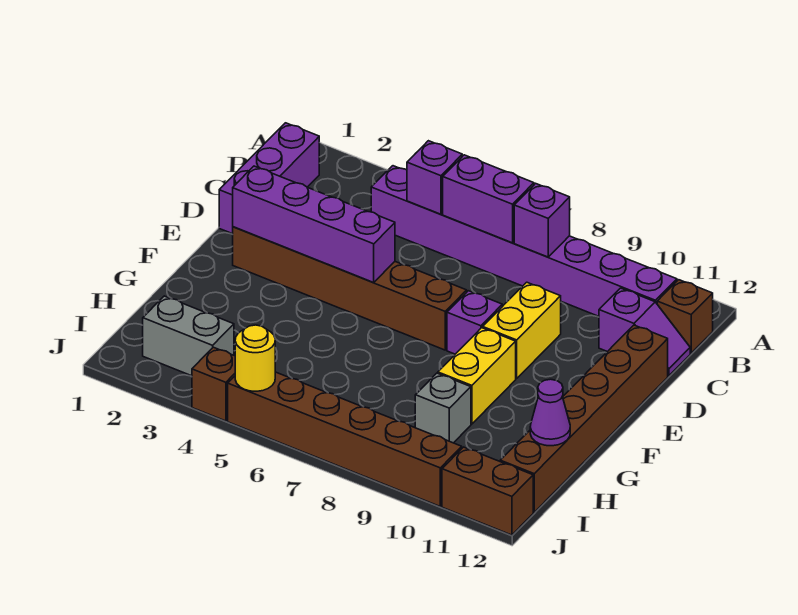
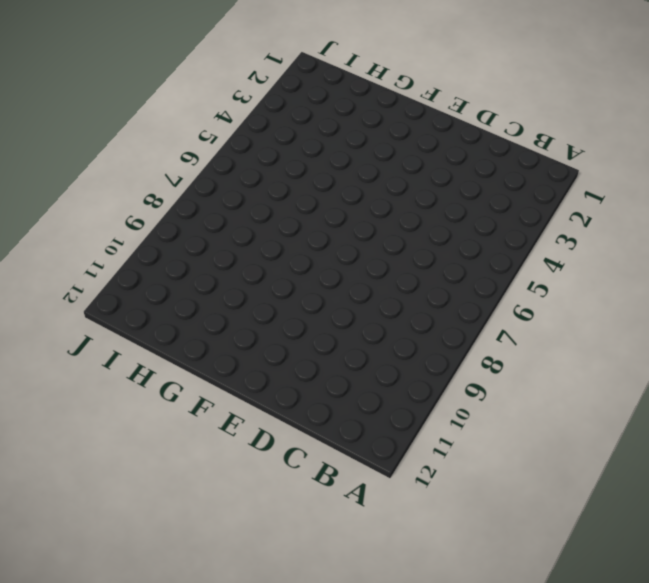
none -> purple 1x3 brick [219,123,319,234]
none -> purple 1x8 brick [371,166,677,316]
none -> brown 1x1 brick [657,280,713,353]

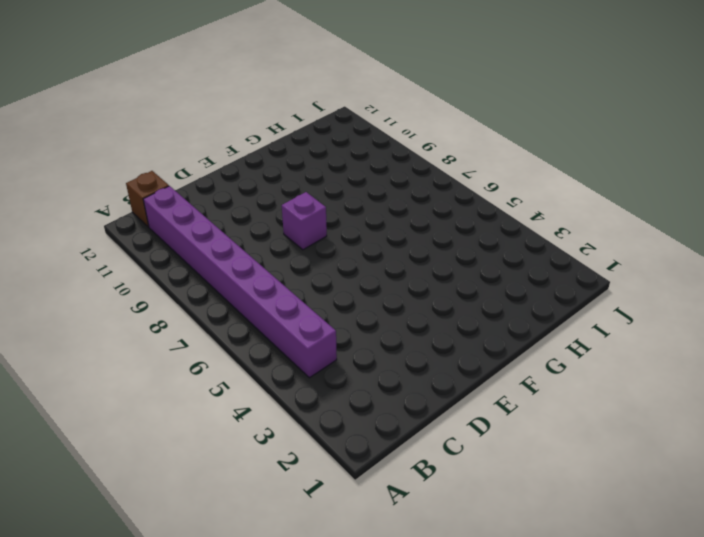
none -> purple 1x3 brick [219,123,319,234]
none -> purple 1x2 slope [599,288,690,376]
none -> yellow 1x2 brick [483,282,561,379]

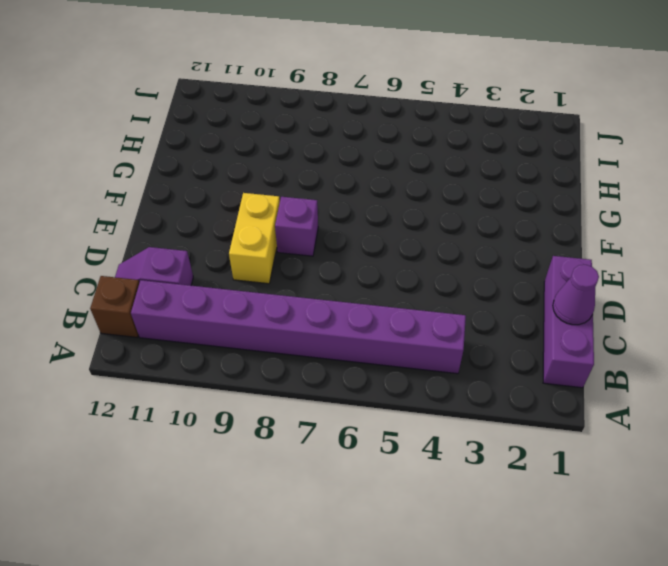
purple 1x1 cone [553,265,599,325] -> purple 1x1 cone moved to [530,379,570,446]
none -> brown 1x6 brick [500,325,668,512]
none -> brown 1x6 brick [233,227,467,350]
none -> yellow 1x2 brick [438,328,516,424]

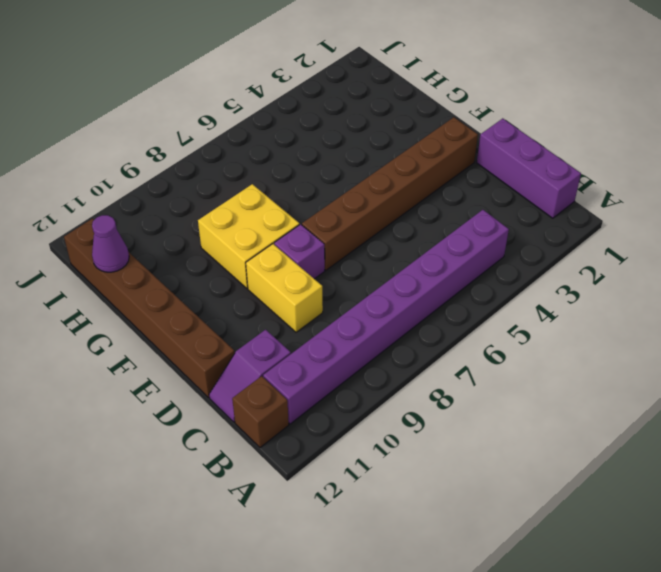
yellow 2x2 brick [198,184,299,288] -> yellow 1x2 brick [438,328,516,424]
none -> grey 1x1 brick [415,373,471,443]
none -> grey 1x2 brick [143,296,234,376]
none -> brown 1x1 brick [192,347,235,421]

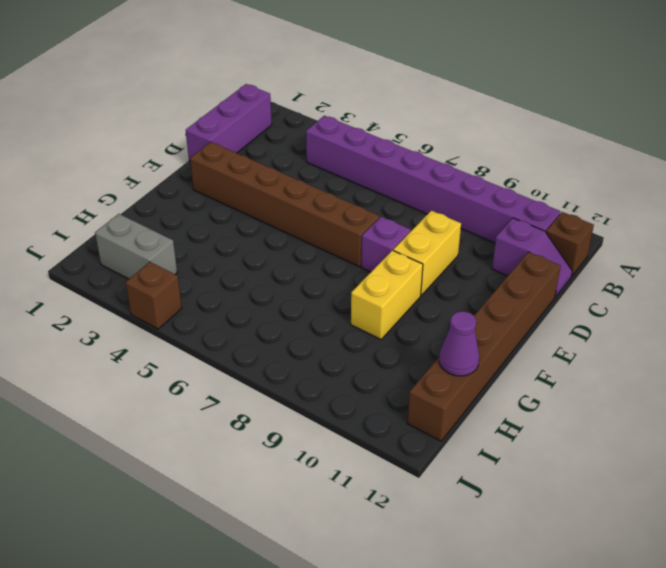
none -> grey 1x1 brick [415,373,471,443]
none -> brown 1x6 brick [228,372,462,506]
none -> brown 1x2 brick [442,447,533,535]

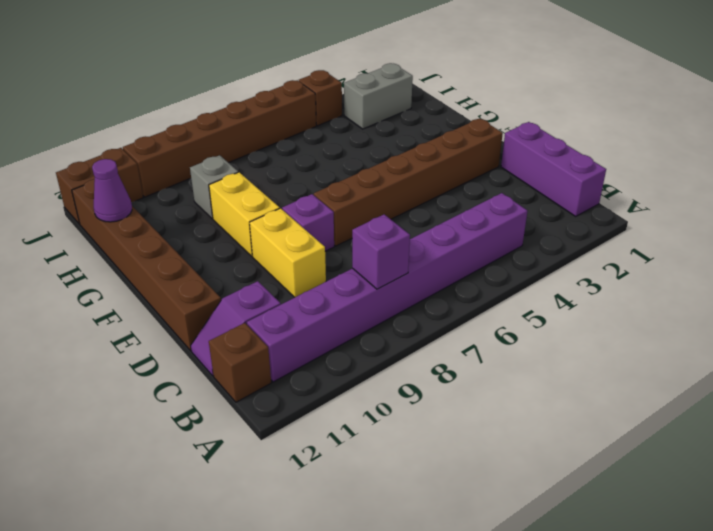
none -> purple 1x1 brick [407,141,462,214]
none -> purple 1x2 brick [443,155,534,243]
none -> purple 1x4 brick [233,166,395,282]

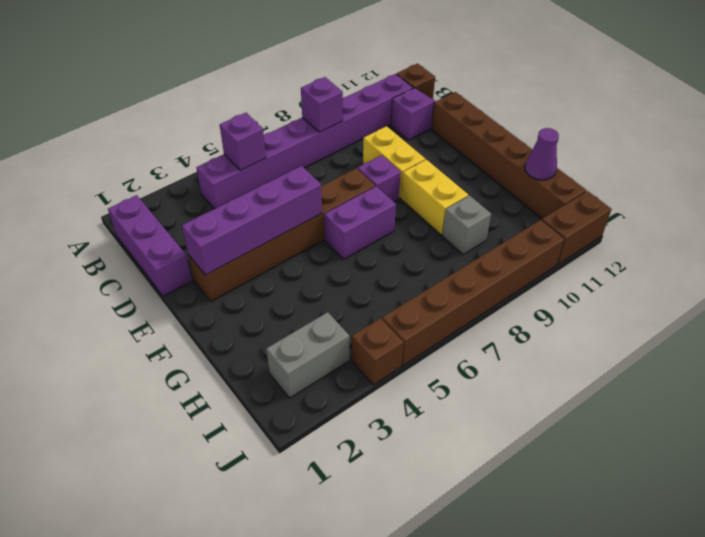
purple 1x2 brick [324,186,396,259] -> purple 1x2 brick moved to [443,155,534,243]
none -> yellow 1x1 round brick [235,325,275,391]

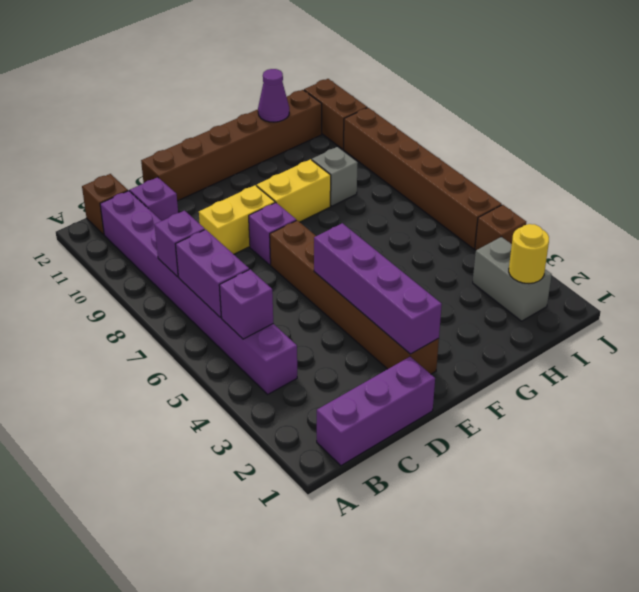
yellow 1x1 round brick [509,224,549,284] -> yellow 1x1 round brick moved to [235,325,275,391]

